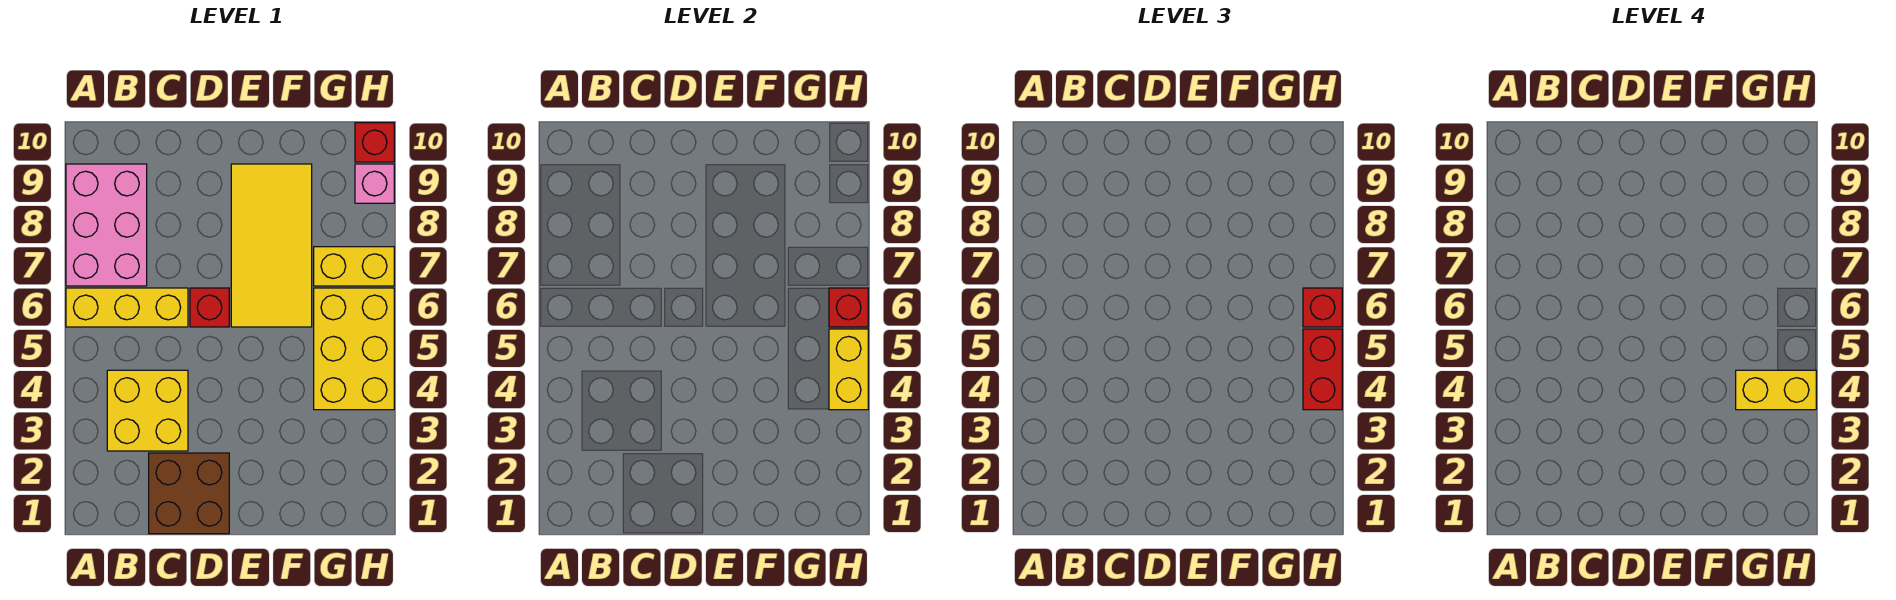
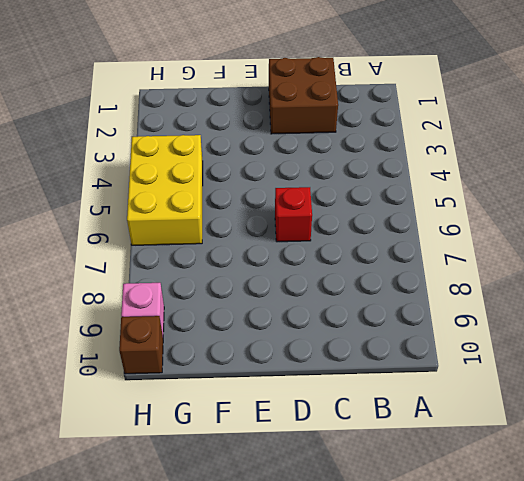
brown 1x1 brick [119,316,163,374] -> red 1x1 brick [355,123,394,162]
none -> yellow 1x3 brick [66,288,188,327]
none -> pink 2x3 brick [66,164,147,286]
none -> yellow 2x2 brick [107,370,188,451]

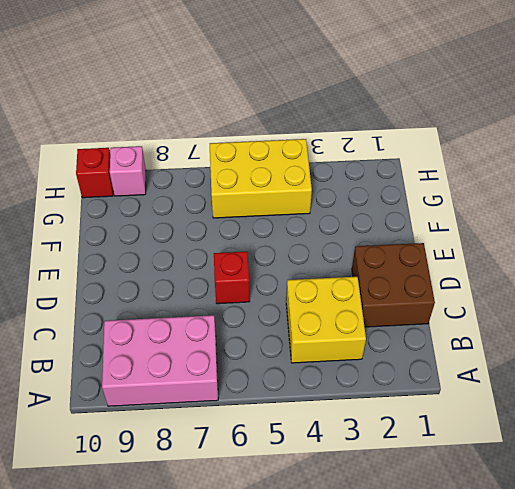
none -> yellow 1x3 brick [66,288,188,327]
none -> yellow 2x4 tile [231,164,312,327]
none -> yellow 1x2 brick [314,247,394,286]

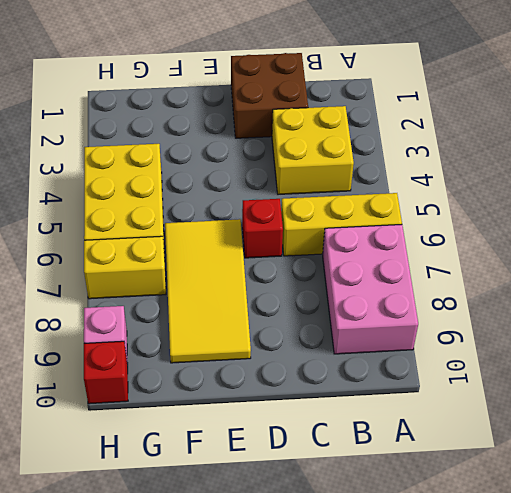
none -> yellow 1x2 brick [829,329,868,410]
none -> red 1x1 brick [829,288,868,327]
none -> red 1x2 brick [1303,329,1342,410]

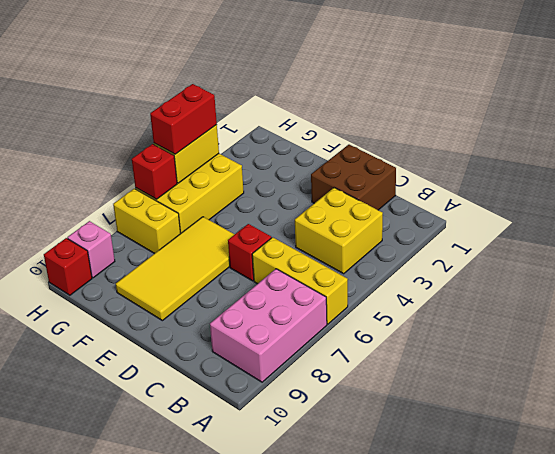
none -> red 1x1 brick [1303,288,1342,327]
none -> yellow 1x2 brick [1736,370,1816,410]

